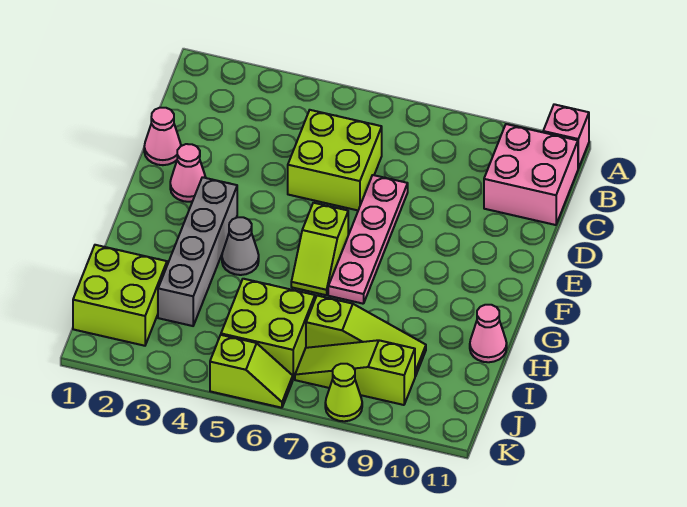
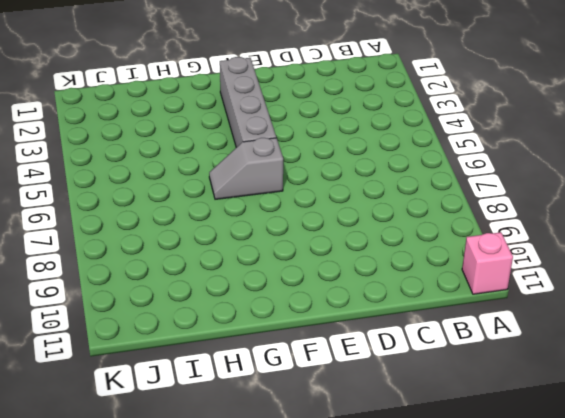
grey 1x4 brick [220,57,276,147] -> grey 1x4 brick turned to [158,177,237,326]
grey 1x2 slope [209,138,283,199] -> lime 1x2 slope [291,203,348,295]
none -> pink 2x2 brick [484,124,578,225]
none -> lime 2x2 brick [288,110,382,210]
none -> pink 1x1 cone [144,108,181,165]

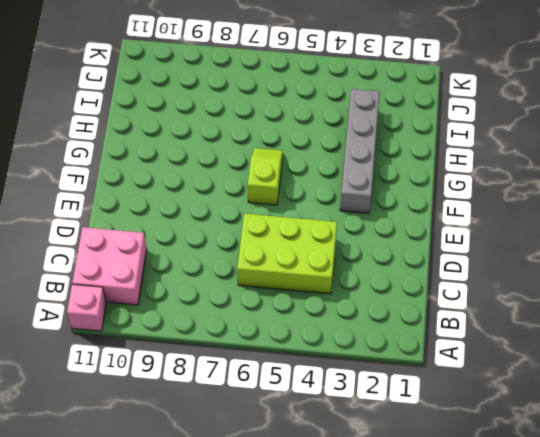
lime 2x3 brick [237,214,337,294] -> lime 2x2 brick [288,110,382,210]
none -> pink 1x1 cone [144,108,181,165]
none -> pink 1x4 plate [328,175,408,304]
none -> pink 1x1 cone [170,144,206,202]

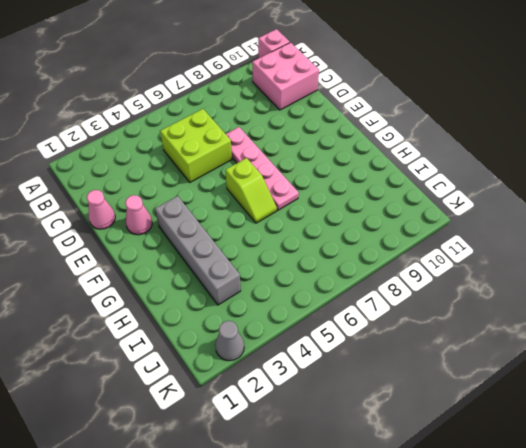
grey 1x1 cone [215,321,244,361] -> grey 1x1 cone moved to [222,217,259,275]
none -> pink 1x1 cone [470,305,507,362]
none -> lime 2x2 brick [73,245,167,346]
none -> lime 2x2 brick [221,279,315,379]

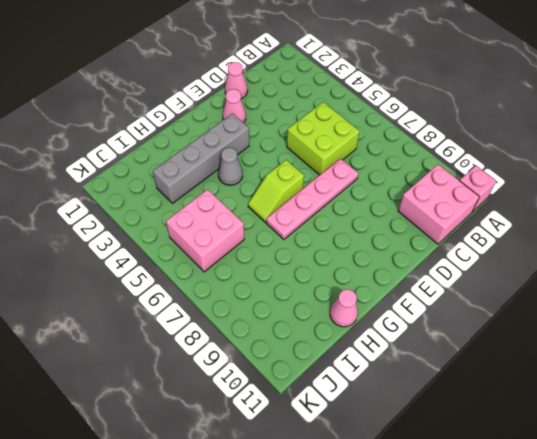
pink 2x2 brick [166,189,244,272] -> lime 2x2 brick [221,279,315,379]
none -> lime 2x2 brick [73,245,167,346]
none -> lime 1x3 slope [306,296,426,376]
none -> lime 1x3 slope [295,340,415,405]

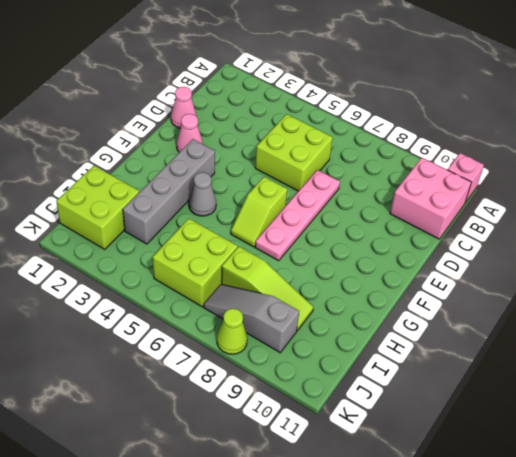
grey 1x3 slope [204,284,299,353] -> lime 1x3 slope [295,340,415,405]
none -> pink 1x1 cone [470,305,507,362]
none -> lime 1x2 slope [210,335,293,408]

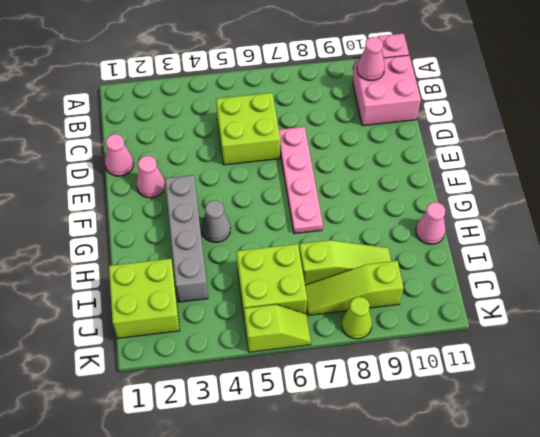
pink 1x1 cone [357,37,385,81] -> none
none -> lime 1x2 slope [291,203,348,295]

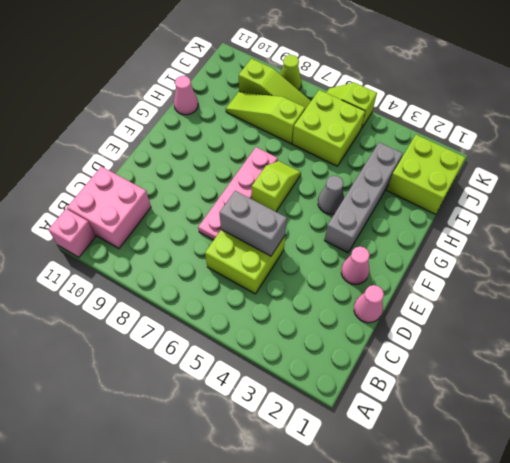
grey 1x2 brick [219,191,287,256] -> none

